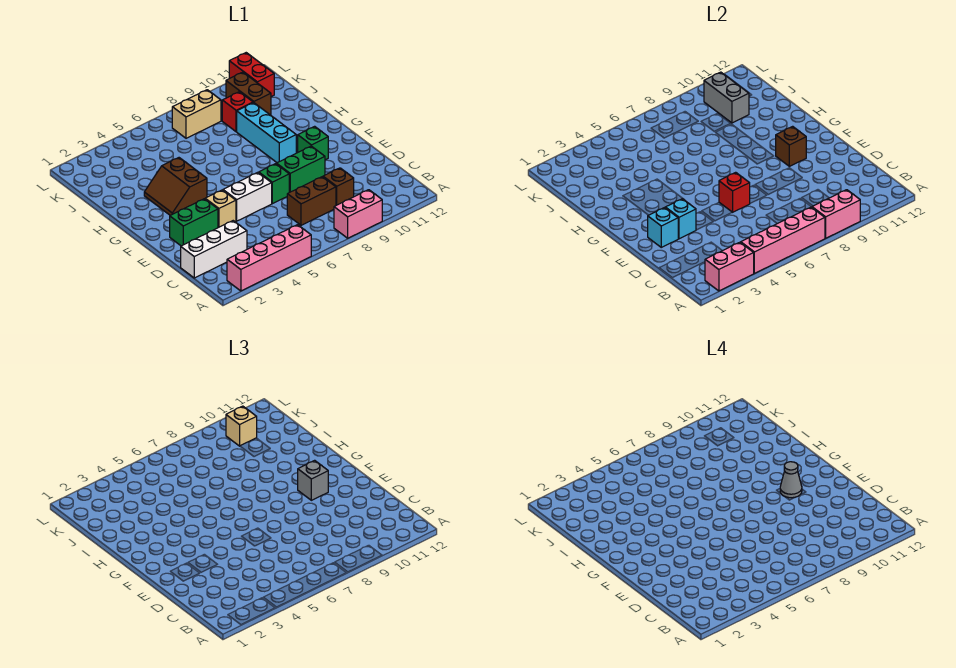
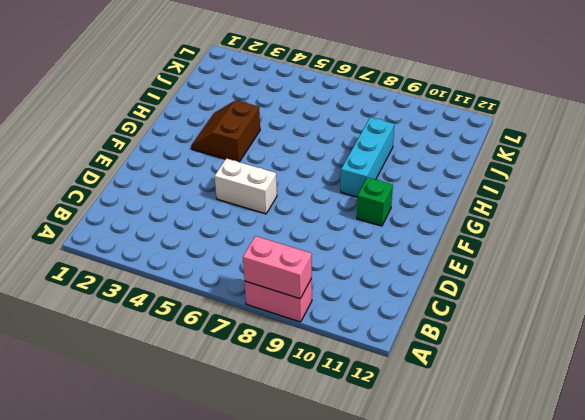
none -> pink 1x4 brick [227,225,311,291]
none -> white 1x3 brick [181,221,247,278]
none -> brown 1x2 brick [287,177,336,225]

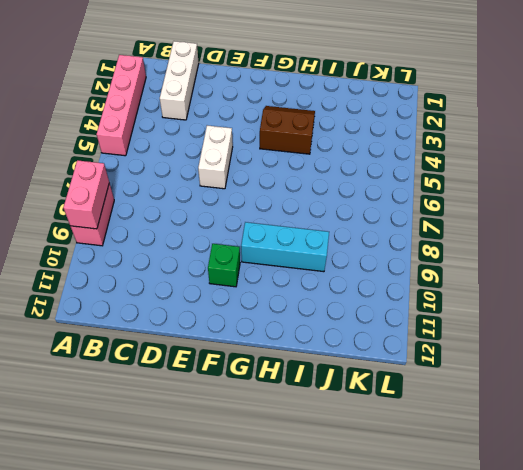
none -> brown 1x2 brick [287,177,336,225]
none -> brown 1x1 brick [323,168,354,205]
none -> green 1x2 brick [170,199,218,246]

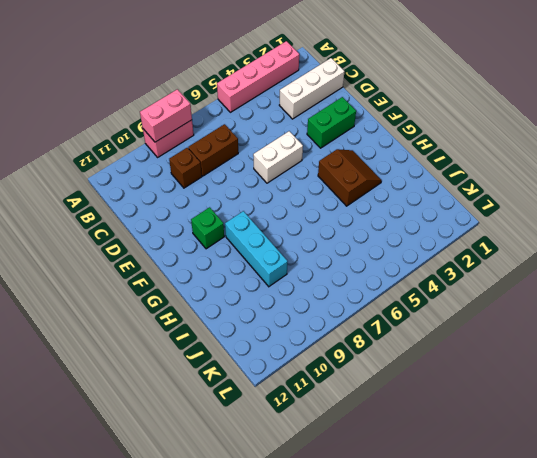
none -> tan 1x1 brick [205,190,236,228]
none -> green 1x1 brick [259,164,289,204]
none -> green 1x2 brick [277,146,325,192]

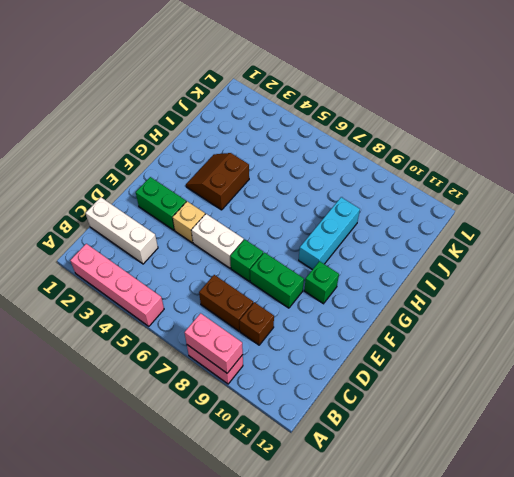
none -> red 1x1 brick [222,92,253,132]
none -> brown 1x2 brick [226,72,271,115]
none -> tan 1x2 brick [172,90,221,138]

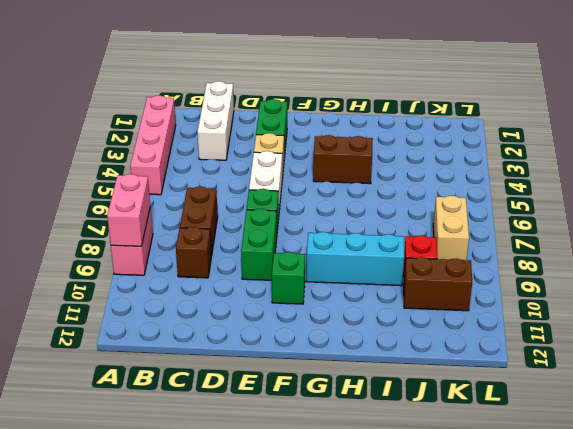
none -> red 1x2 brick [229,53,274,97]
none -> pink 1x2 brick [705,242,754,291]
none -> pink 1x4 brick [741,207,825,273]

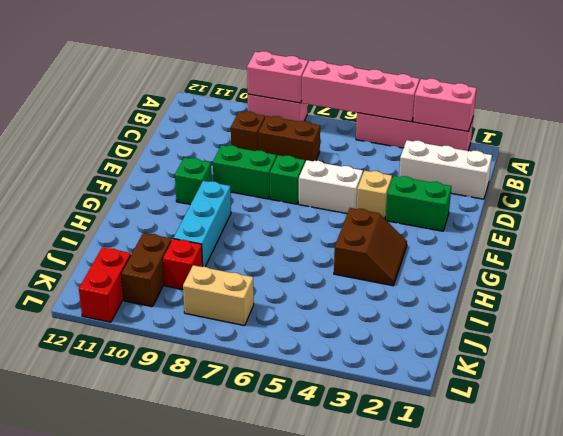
none -> cyan 1x1 brick [648,208,679,247]
none -> cyan 1x1 brick [665,199,696,239]
none -> red 1x1 brick [719,172,750,212]

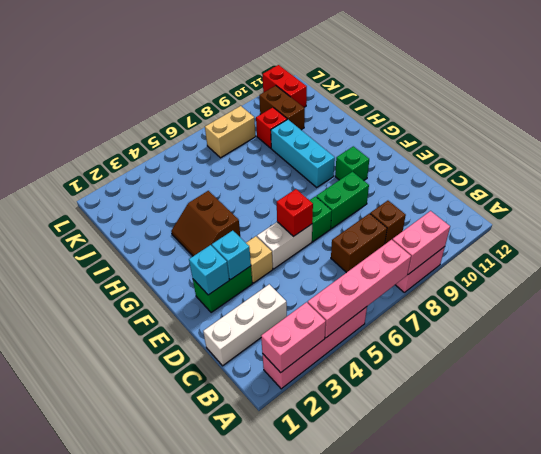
none -> brown 1x1 brick [776,126,806,166]
none -> grey 1x2 brick [704,72,749,123]
none -> grey 1x1 brick [298,460,328,500]

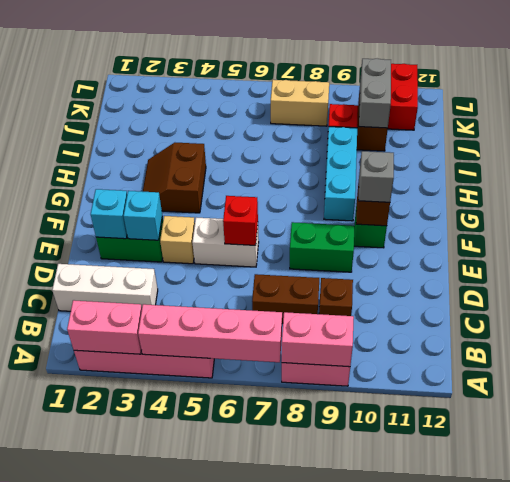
none -> green 1x1 brick [259,164,289,204]
none -> tan 1x1 brick [226,406,257,446]
none -> grey 1x1 cone [780,462,802,498]

